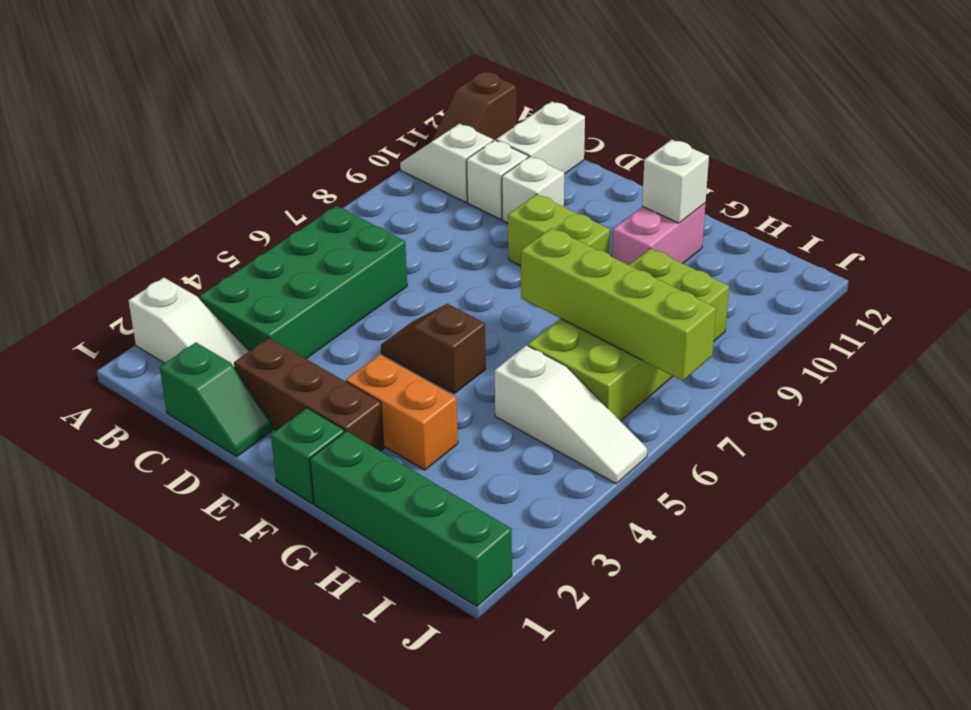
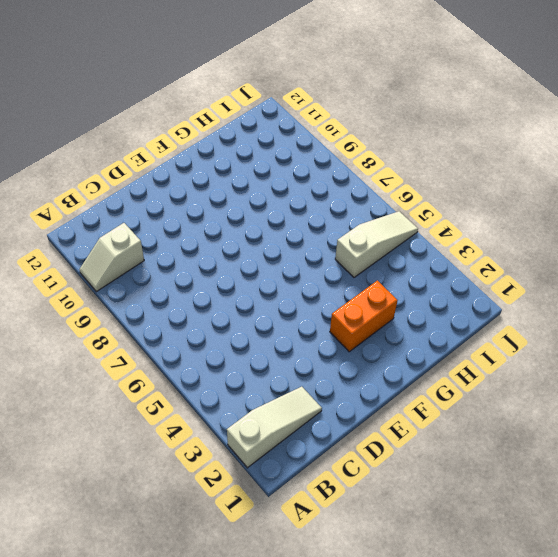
none -> brown 1x2 slope [430,72,516,143]
none -> green 2x4 brick [200,206,407,359]
none -> green 1x2 slope [160,343,272,457]

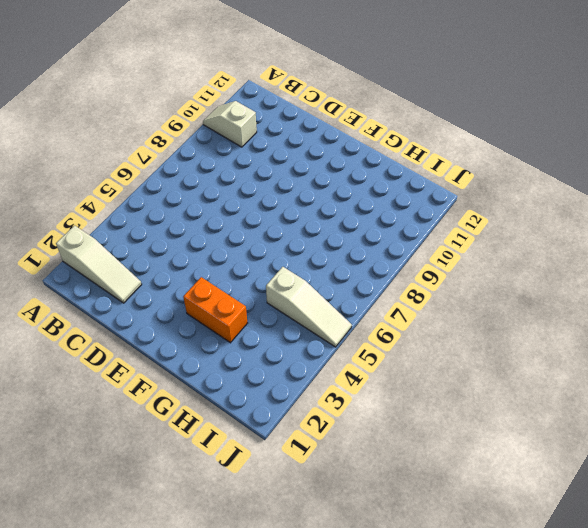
none -> brown 1x2 slope [430,72,516,143]
none -> green 2x4 brick [200,206,407,359]
none -> green 1x2 slope [160,343,272,457]

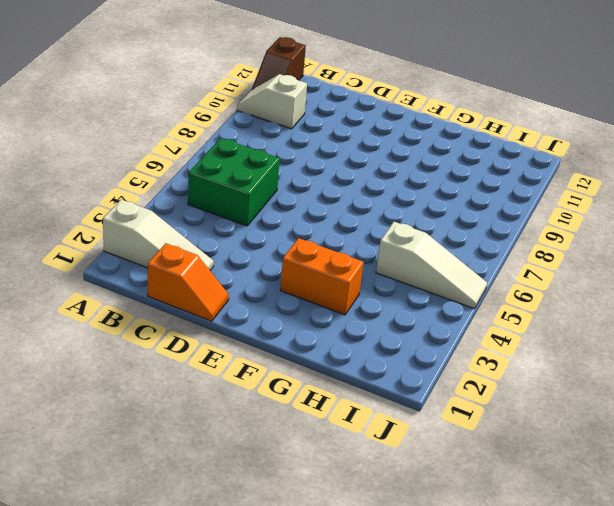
green 2x2 brick [188,138,280,226] -> green 2x4 brick [200,206,407,359]
orange 1x2 slope [148,243,229,321] -> green 1x2 slope [160,343,272,457]
none -> white 1x1 brick [467,140,528,219]
none -> white 1x2 brick [496,102,585,174]
none -> brown 1x3 brick [234,338,384,451]

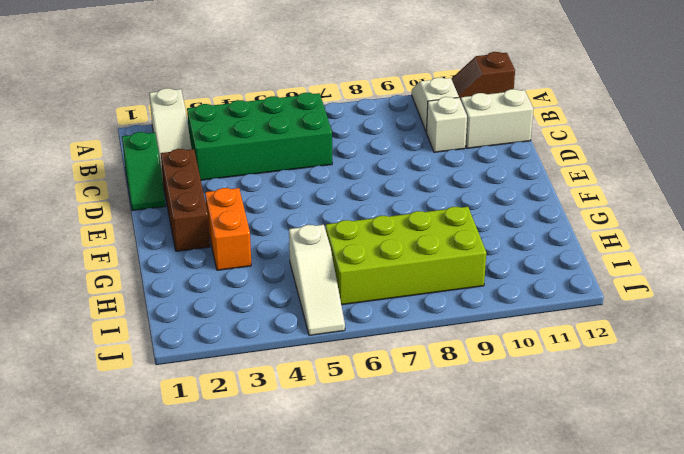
none -> white 1x1 brick [502,157,564,223]
none -> brown 1x2 slope [381,304,486,393]
none -> lime 1x2 brick [508,194,610,266]

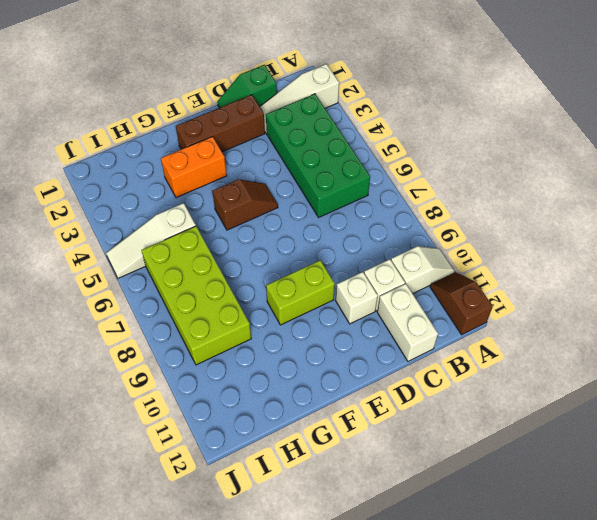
none -> green 1x1 brick [271,408,344,504]
none -> green 1x4 brick [310,431,512,606]
none -> pink 1x2 brick [612,203,706,265]

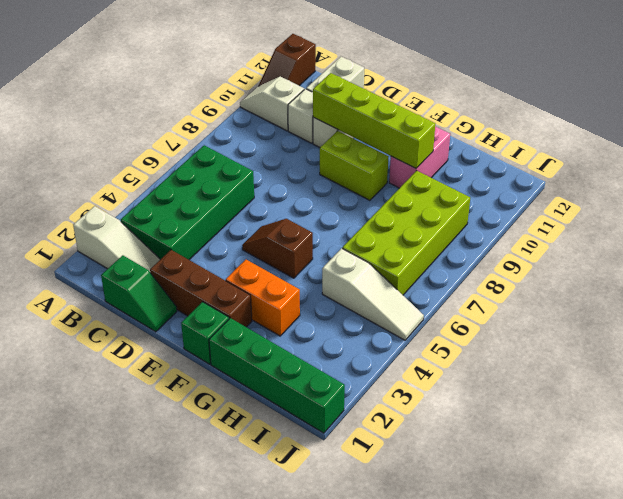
lime 1x4 brick [313,73,435,168] -> lime 1x4 brick moved to [521,228,716,381]
none -> white 1x1 brick [642,140,709,223]

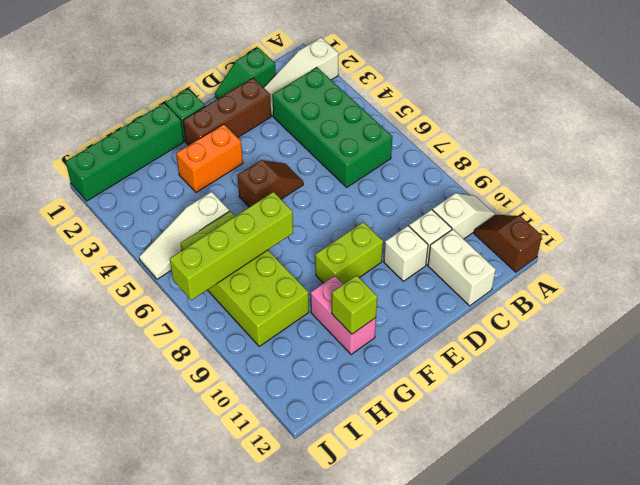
lime 1x1 brick [332,275,377,334] -> white 1x1 brick [642,140,709,223]

